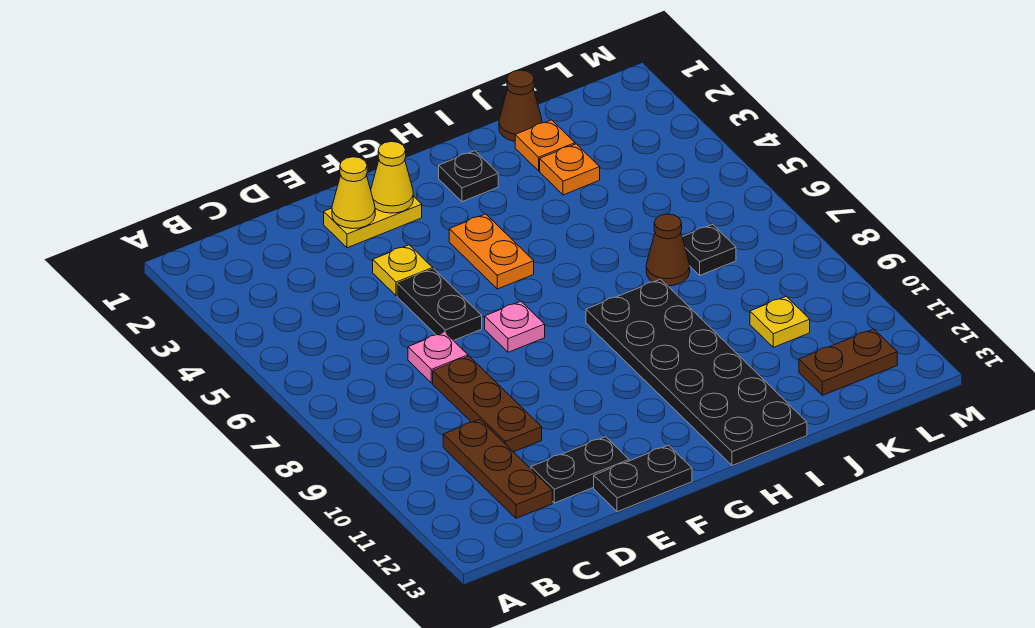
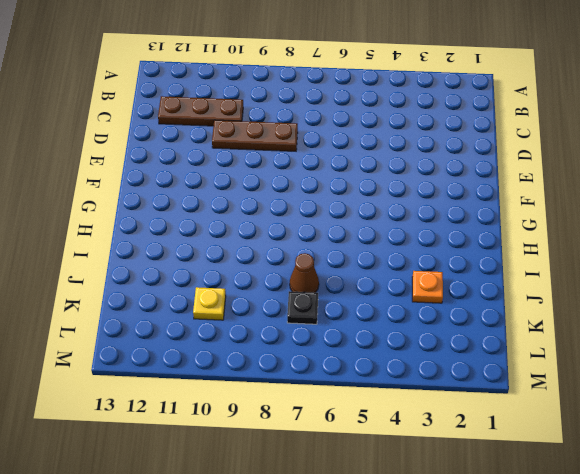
none -> pink 1x1 plate [408,332,468,383]
none -> black 1x2 plate [531,437,629,503]
none -> yellow 1x2 plate [324,196,422,248]

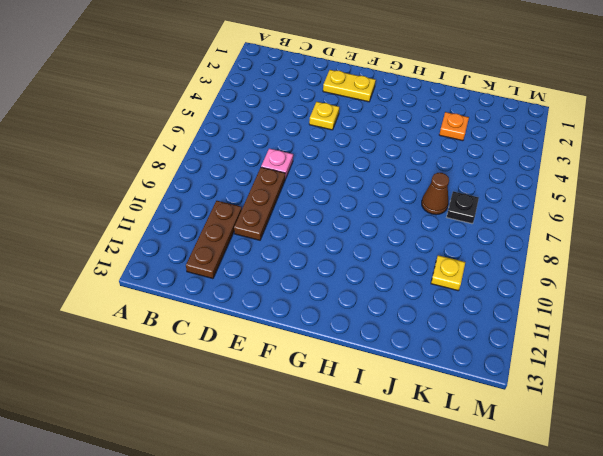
none -> black 1x2 plate [531,437,629,503]
none -> black 1x2 plate [397,269,482,341]
none -> black 1x2 plate [594,445,692,512]

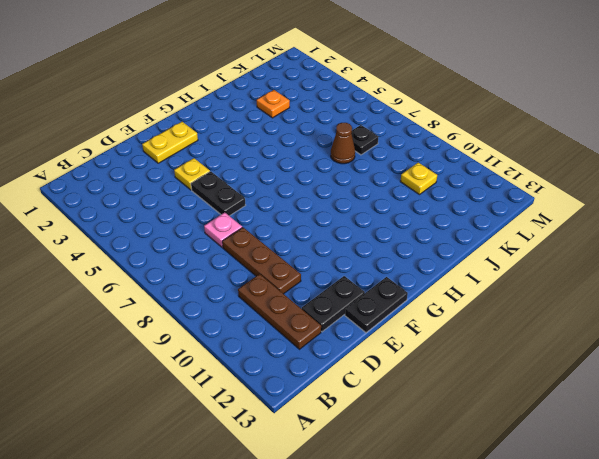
none -> pink 1x1 plate [485,302,545,352]
none -> orange 1x2 plate [449,214,534,289]
none -> black 1x1 plate [439,151,498,202]

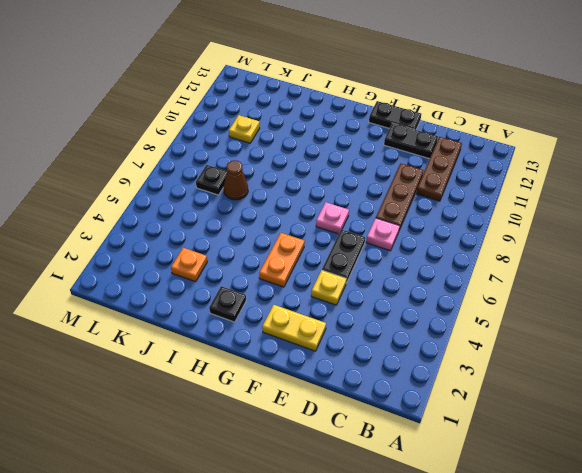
none -> black 2x6 plate [586,279,807,466]
none -> brown 1x1 cone [499,70,542,141]
none -> orange 1x1 plate [515,120,575,171]

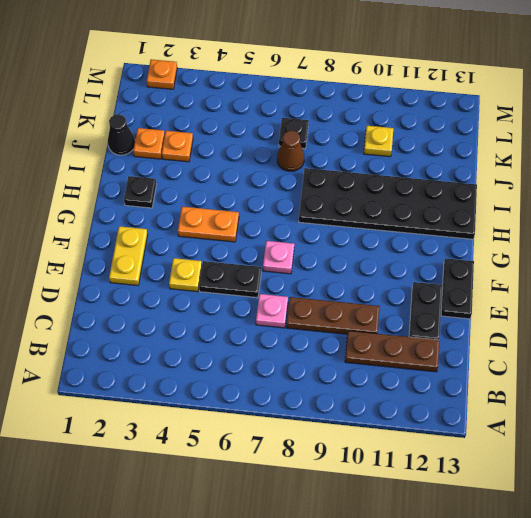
black 1x1 cone [108,114,135,155] -> brown 1x1 cone [499,70,542,141]
orange 1x1 plate [147,59,177,89] -> none
none -> brown 1x2 plate [799,329,897,395]
none -> yellow 1x1 cone [332,157,375,229]
none -> yellow 1x1 cone [371,141,413,213]

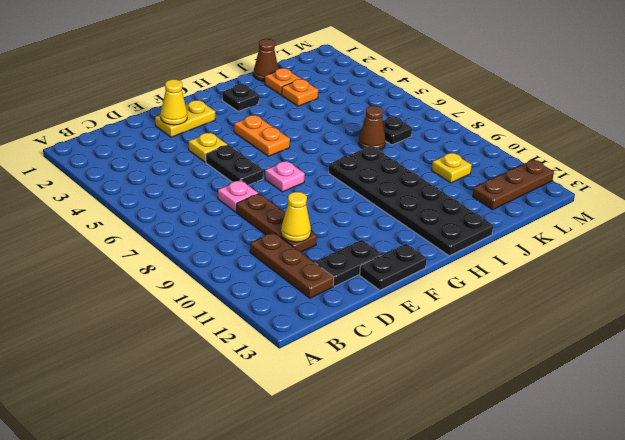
yellow 1x1 cone [281,192,311,242] -> yellow 1x1 cone moved to [371,141,413,213]
brown 1x3 plate [473,159,554,210] -> brown 1x2 plate [799,329,897,395]

